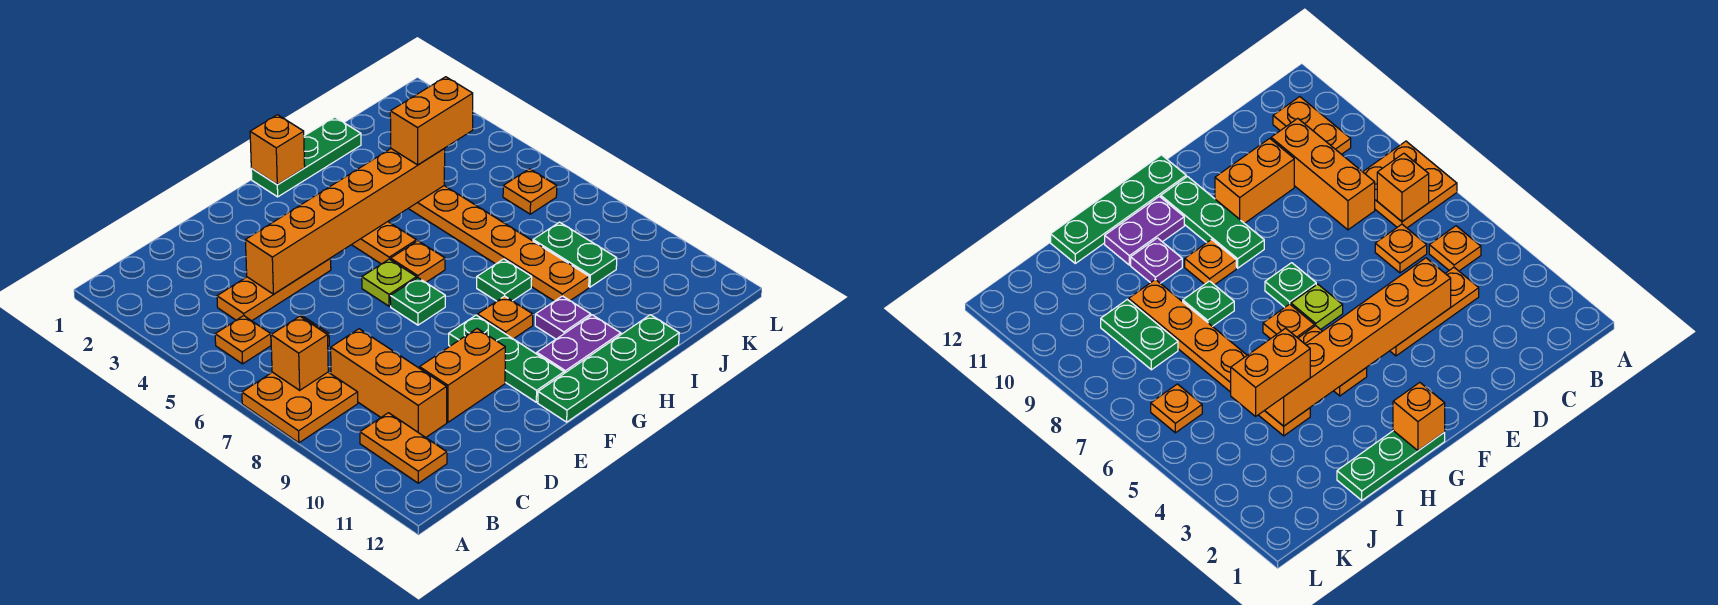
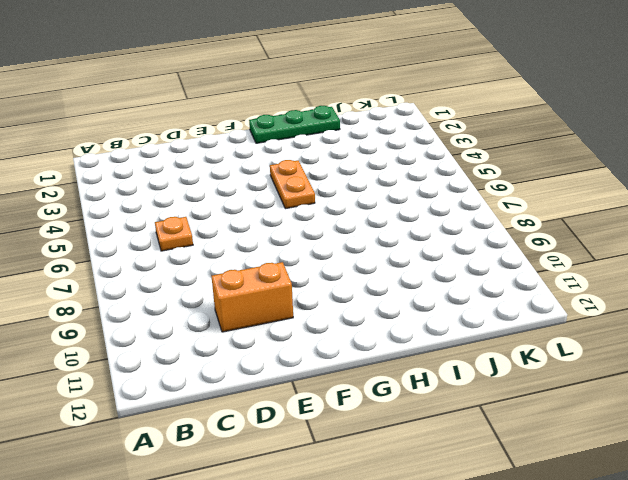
none -> orange 2x2 plate [242,372,358,443]
none -> orange 1x1 plate [215,316,271,364]
none -> orange 1x2 plate [360,413,447,483]

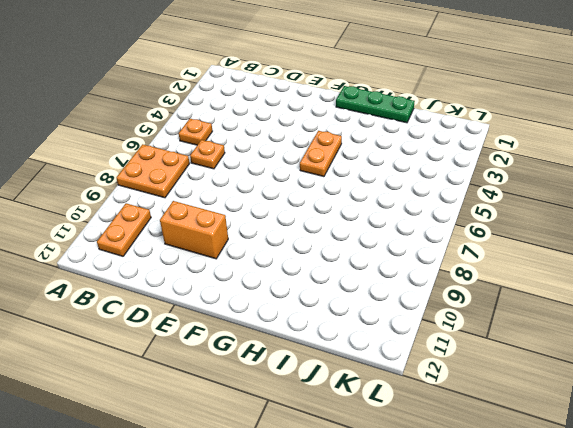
none -> orange 1x3 plate [217,259,331,321]
none -> orange 1x3 brick [331,329,447,437]
none -> lime 1x1 plate [362,259,417,306]

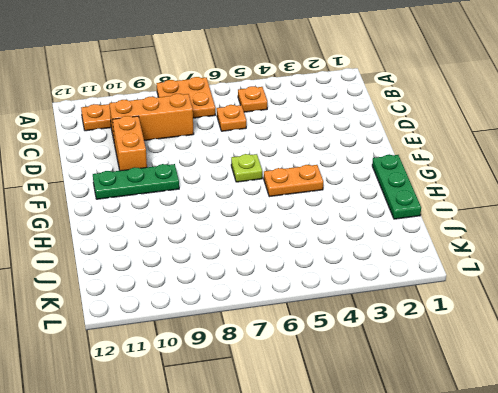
none -> orange 1x3 plate [217,259,331,321]
none -> green 1x1 plate [390,278,445,325]
none -> green 1x4 plate [538,315,679,422]

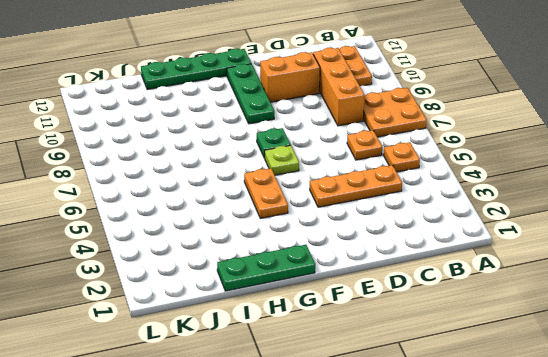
none -> orange 1x1 plate [391,241,445,283]
none -> orange 1x1 plate [477,296,533,339]
none -> purple 1x2 plate [537,315,621,373]

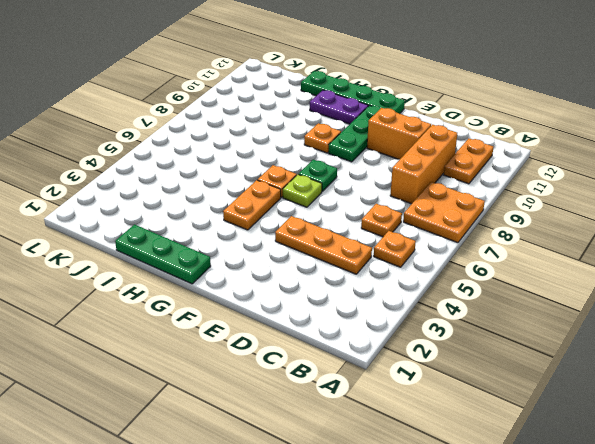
none -> green 1x1 plate [477,259,532,301]
none -> purple 1x1 plate [535,296,591,339]
none -> orange 1x6 plate [408,186,589,301]

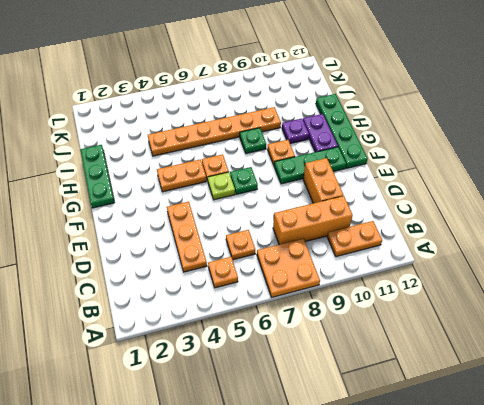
none -> green 1x2 plate [533,222,617,287]
none -> orange 1x1 plate [503,169,557,214]
none -> orange 1x1 brick [271,316,328,390]

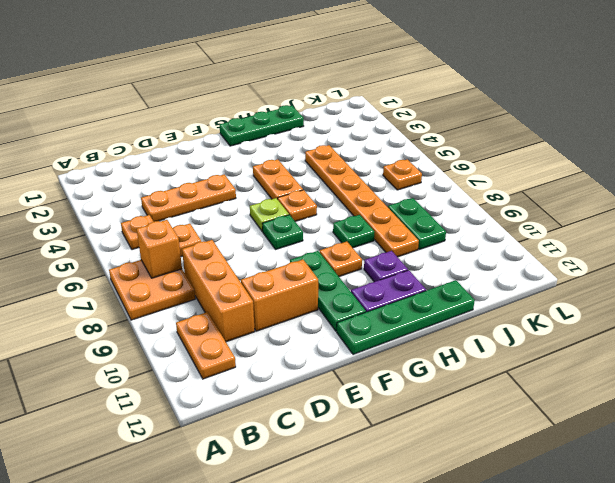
none -> orange 1x6 brick [245,149,445,294]
none -> orange 1x1 brick [250,115,305,185]
none -> orange 1x2 brick [390,77,473,165]

